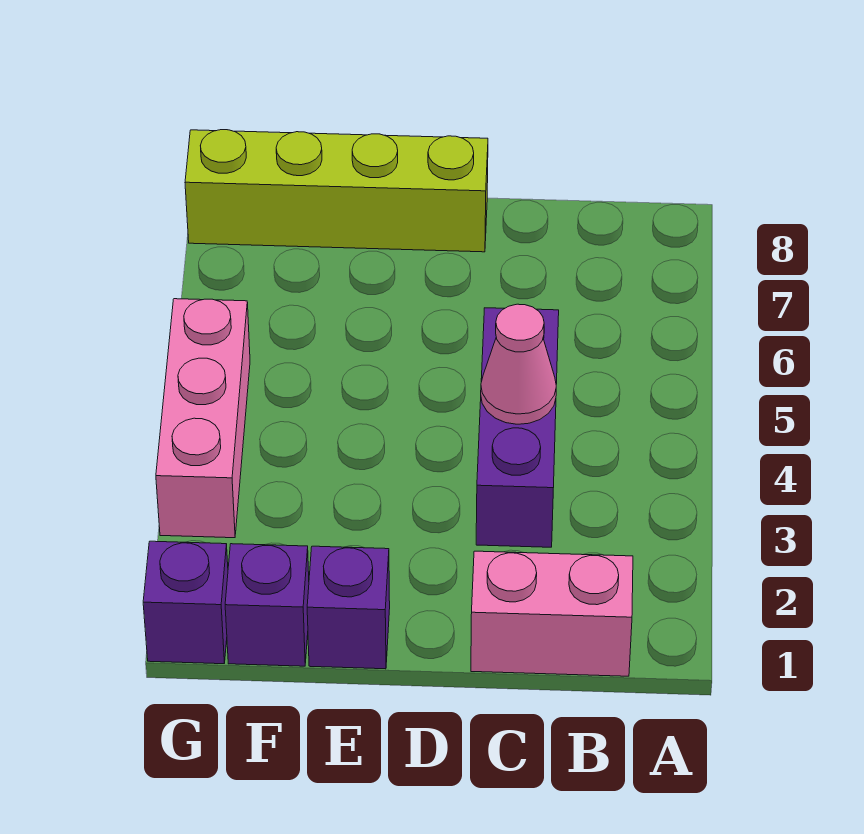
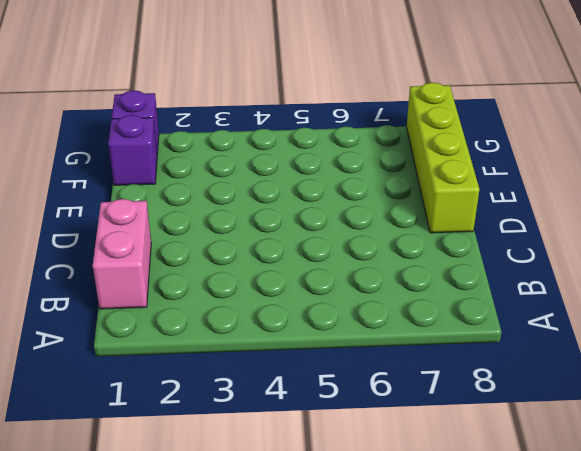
none -> purple 1x3 brick [476,308,559,547]
none -> purple 1x1 brick [307,546,390,669]

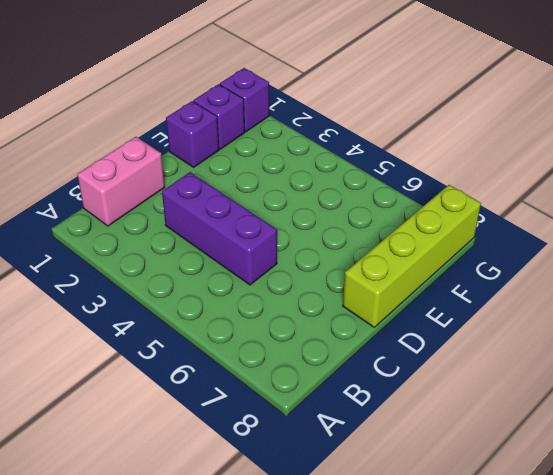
none -> pink 1x3 brick [156,299,250,538]
none -> pink 1x1 cone [481,304,556,424]

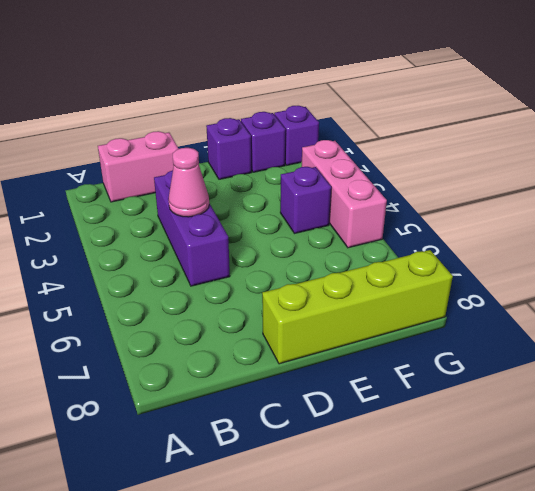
purple 1x1 brick [280,167,331,234] -> none

